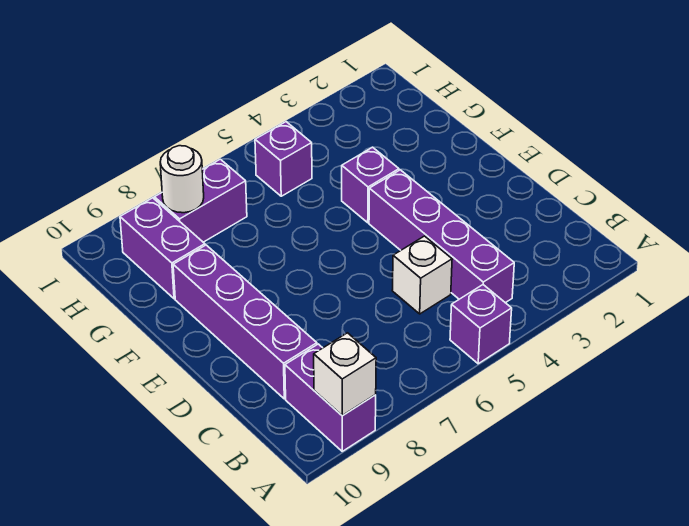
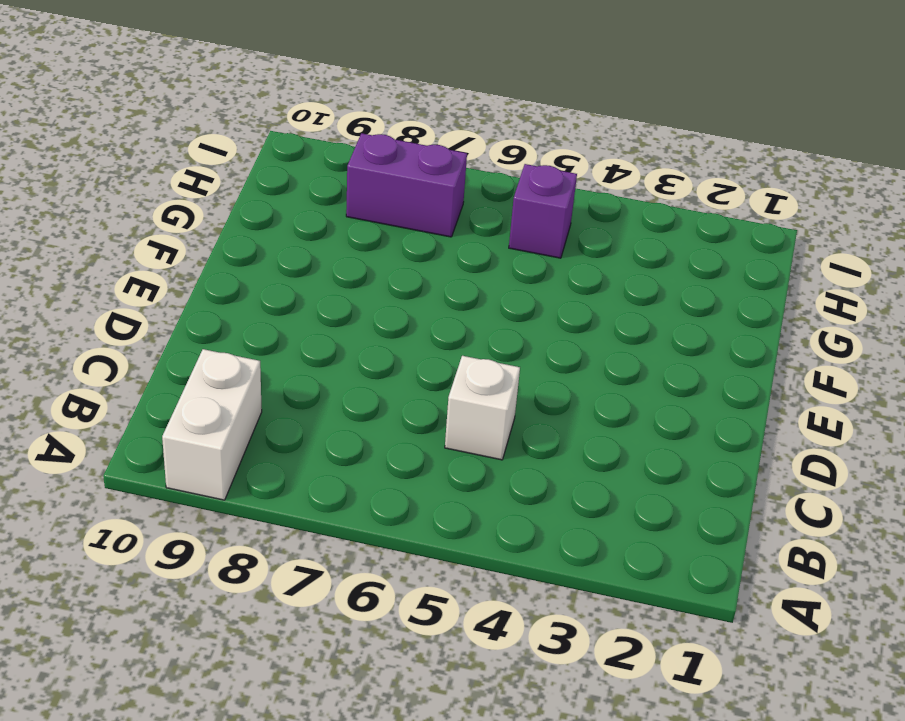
white 1x2 brick [162,349,262,500] -> purple 1x2 brick [285,344,376,451]
none -> purple 1x1 brick [450,285,512,364]
none -> purple 1x4 brick [369,170,514,303]

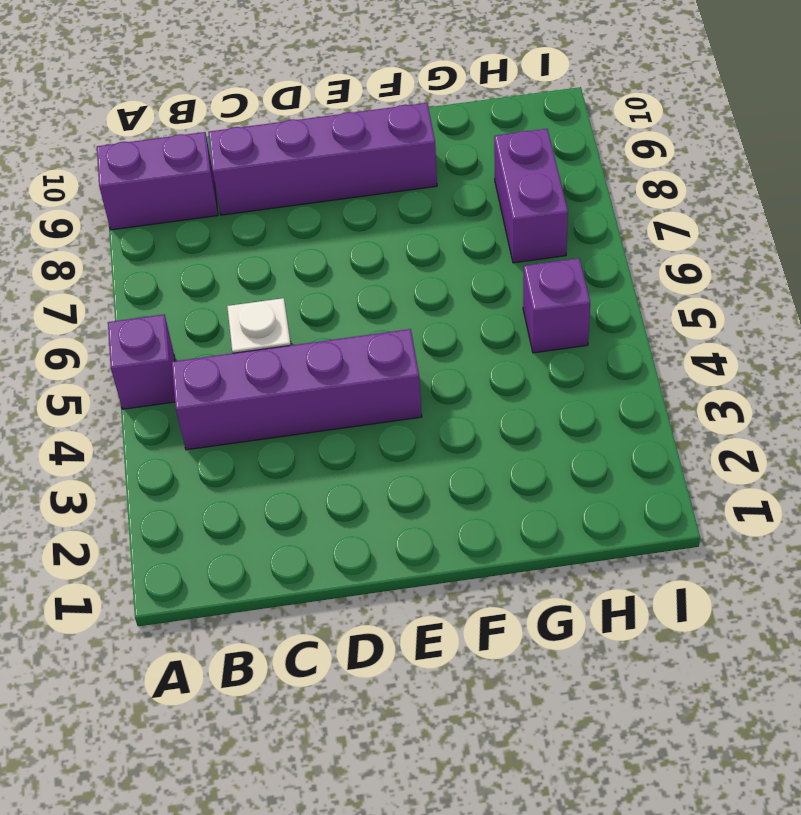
none -> purple 1x1 brick [342,147,399,223]
none -> purple 1x2 brick [120,198,205,299]

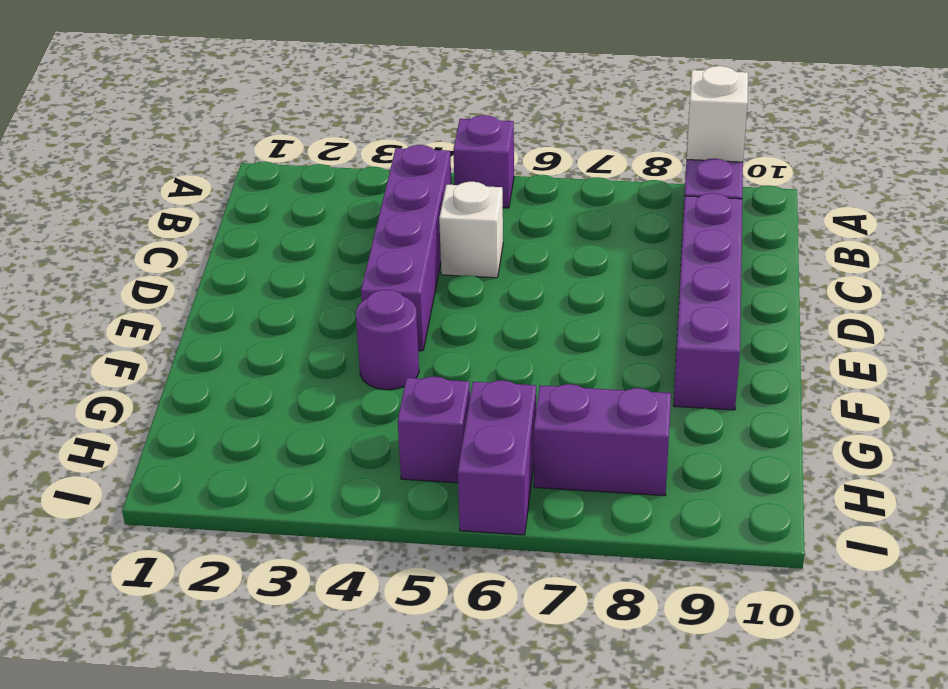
purple 1x1 round brick [356,290,419,390] -> purple 1x1 brick [342,147,399,223]
purple 1x2 brick [458,380,536,535] -> purple 1x2 brick moved to [120,198,205,299]
none -> white 1x1 round brick [160,146,204,213]

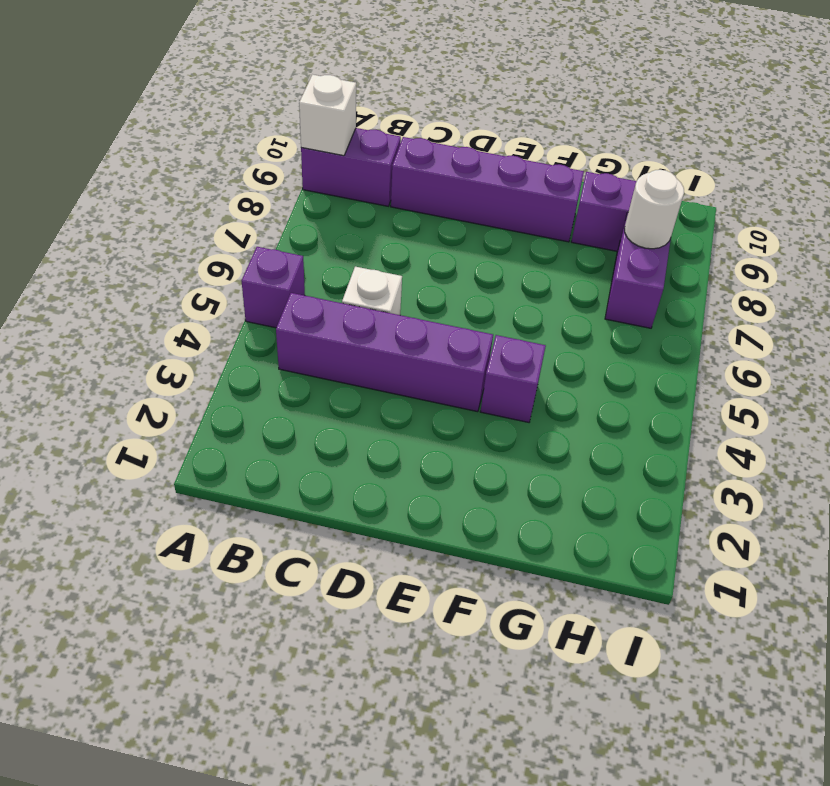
none -> purple 1x1 brick [255,122,312,196]

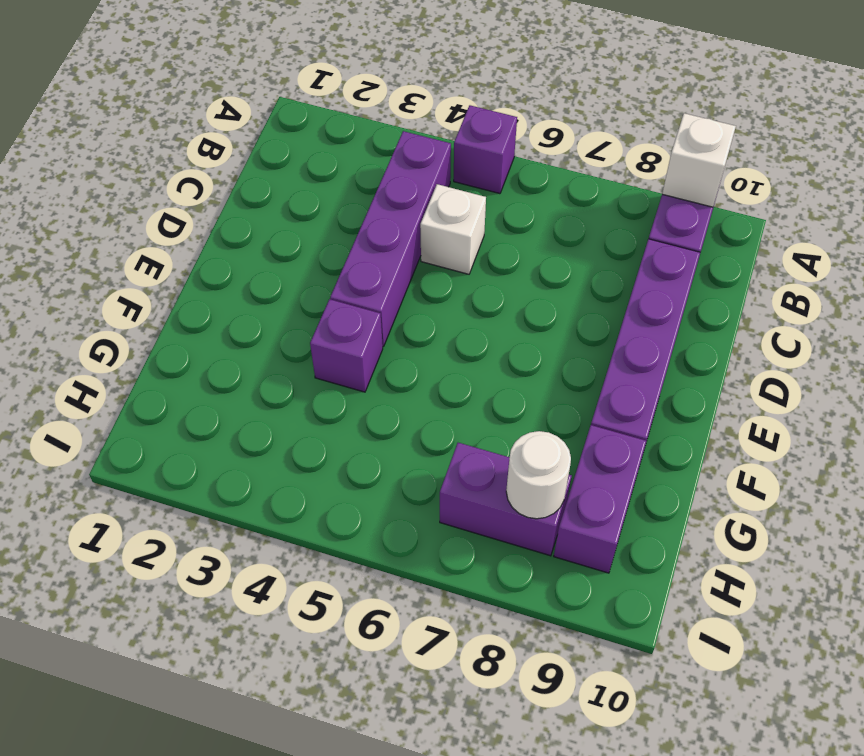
none -> purple 1x1 brick [255,122,312,196]

